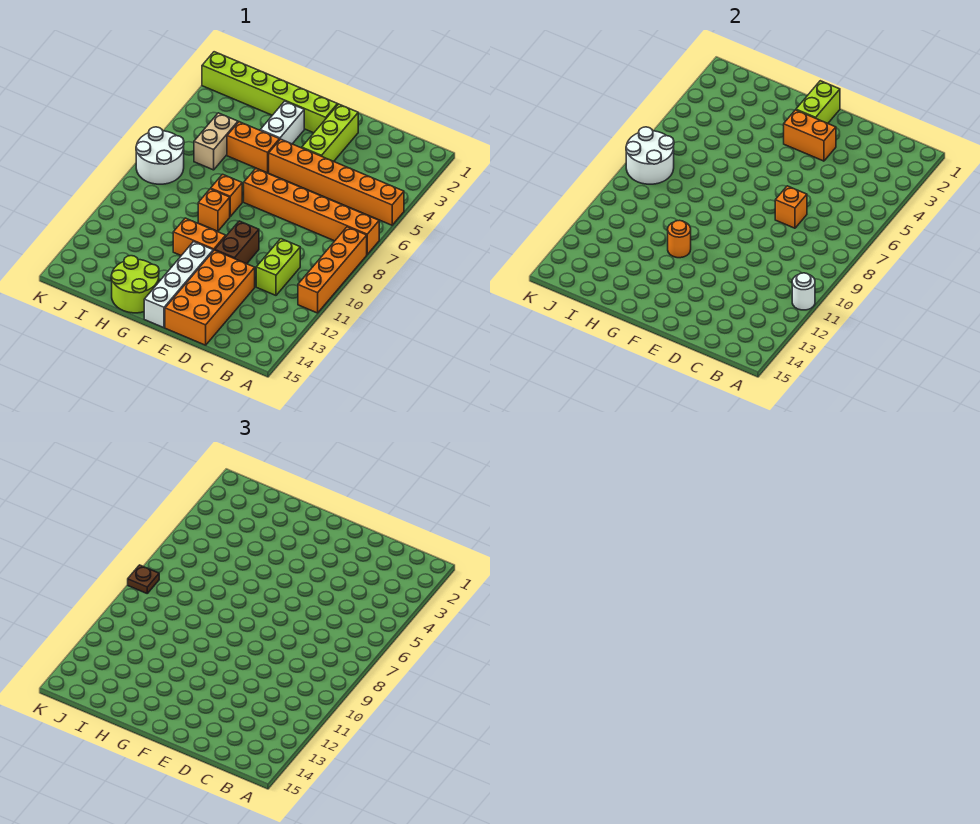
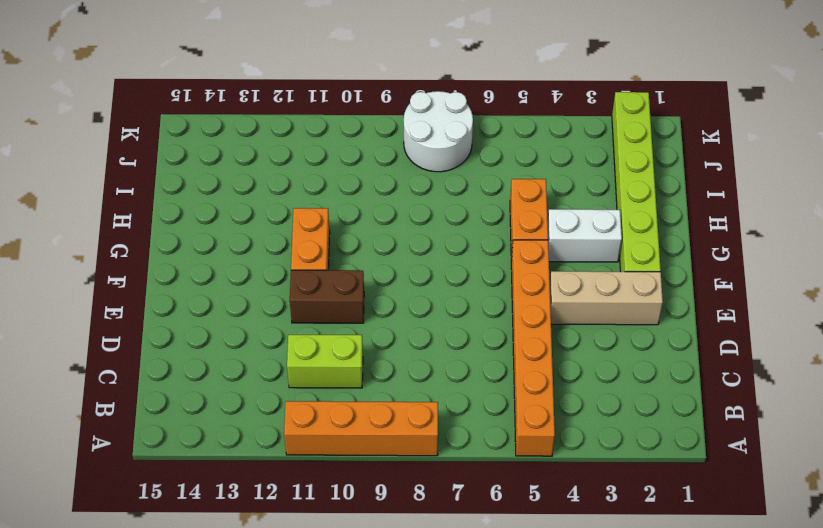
tan 1x3 brick [550,271,663,325] -> lime 1x3 brick [302,104,358,161]
none -> orange 1x6 brick [244,169,379,254]
none -> orange 2x4 brick [165,250,255,345]
none -> white 1x4 brick [144,242,213,328]

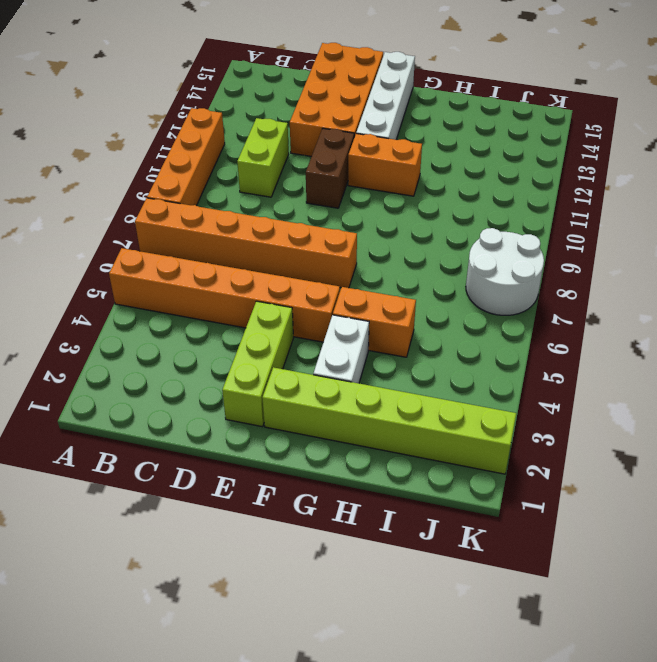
none -> orange 1x1 brick [211,174,242,216]
none -> orange 1x1 brick [198,189,230,231]
none -> lime 2x2 round brick [111,256,159,313]

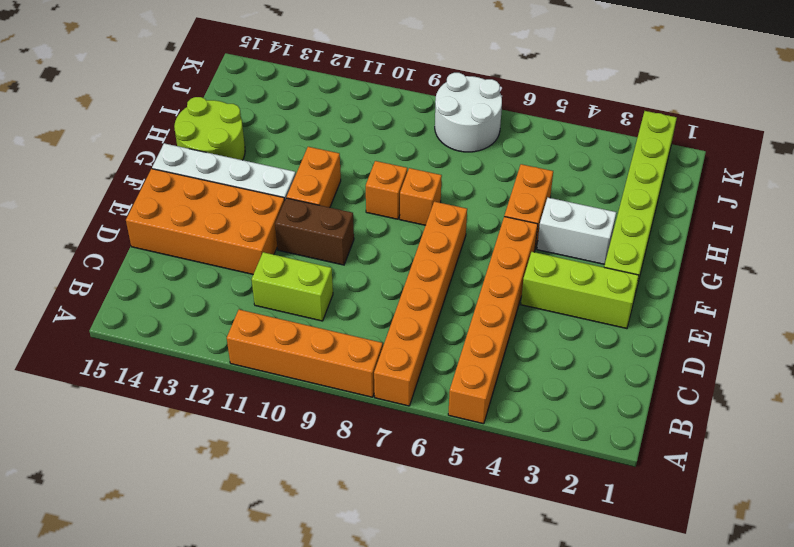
none -> tan 1x2 brick [194,113,238,170]
none -> white 1x1 round brick [792,273,815,310]
none -> orange 1x1 brick [775,186,807,228]

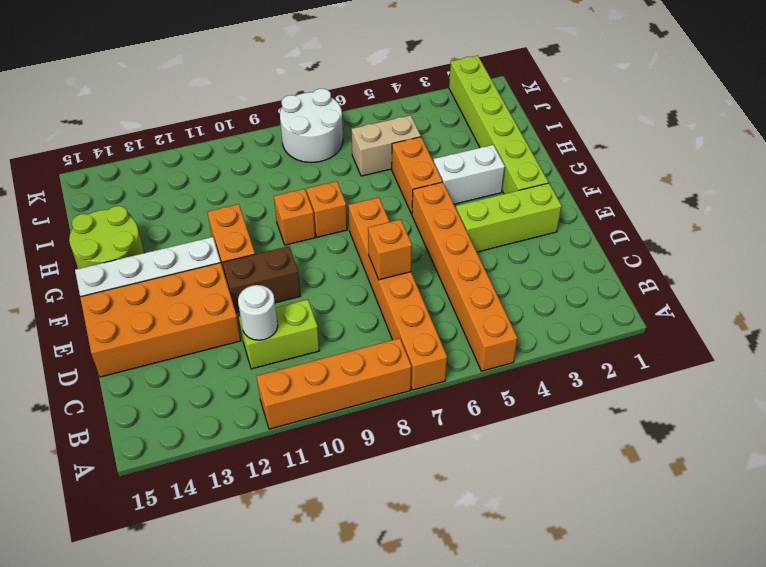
white 1x1 round brick [238,285,278,340] -> white 1x1 round brick moved to [792,273,815,310]
none -> orange 1x2 brick [784,110,836,161]
none -> lime 1x2 brick [796,81,840,123]
none -> orange 1x1 round brick [668,220,691,258]

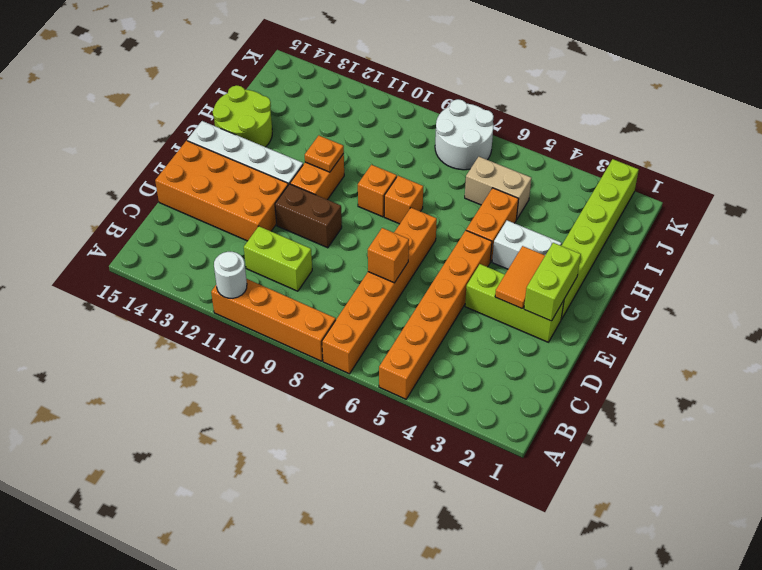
lime 1x2 brick [524,243,581,321] -> lime 1x2 brick turned to [796,81,840,123]
orange 1x2 tile [495,246,545,309] -> orange 1x2 brick [784,110,836,161]
orange 1x1 plate [305,136,344,172] -> orange 1x1 round brick [668,220,691,258]
none -> white 2x2 round brick [626,127,674,184]
none -> brown 1x1 plate [128,565,159,593]

